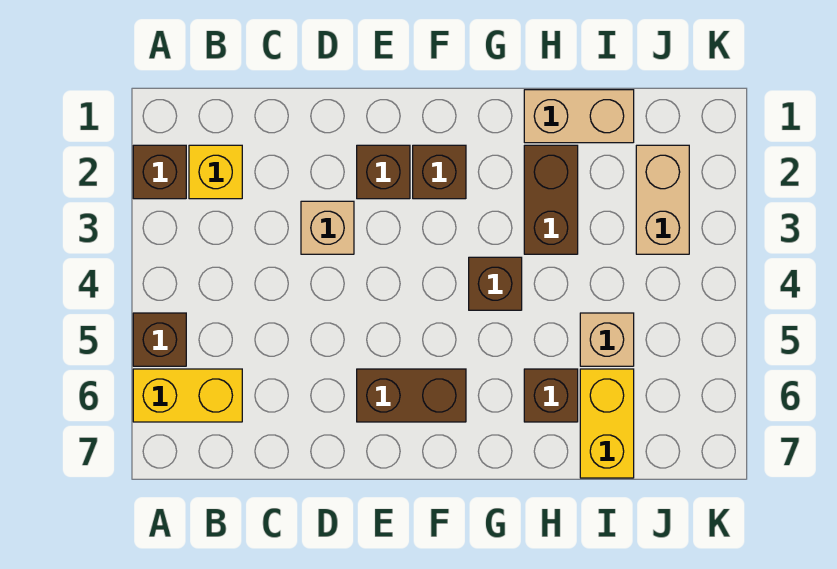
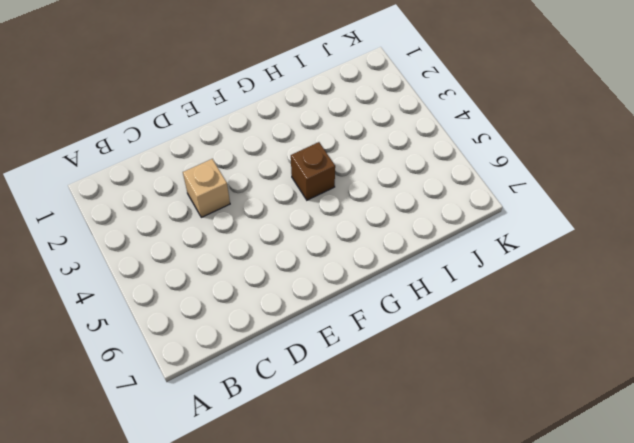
none -> brown 1x1 brick [133,145,186,199]
none -> brown 1x1 brick [133,313,186,366]
none -> yellow 1x2 brick [133,369,242,422]

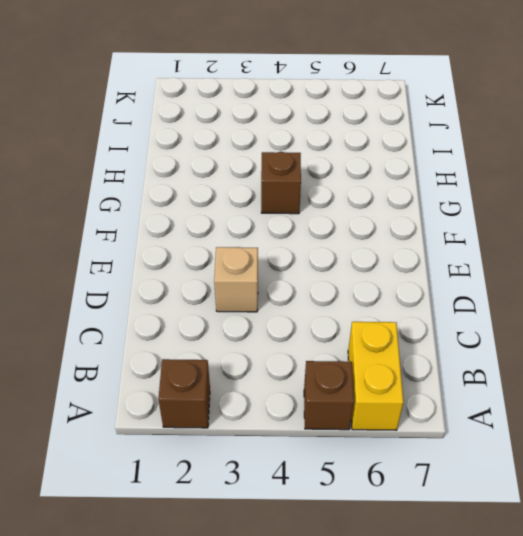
none -> yellow 1x1 brick [189,145,242,199]
none -> brown 1x1 brick [357,145,410,199]
none -> brown 1x2 brick [357,369,466,422]

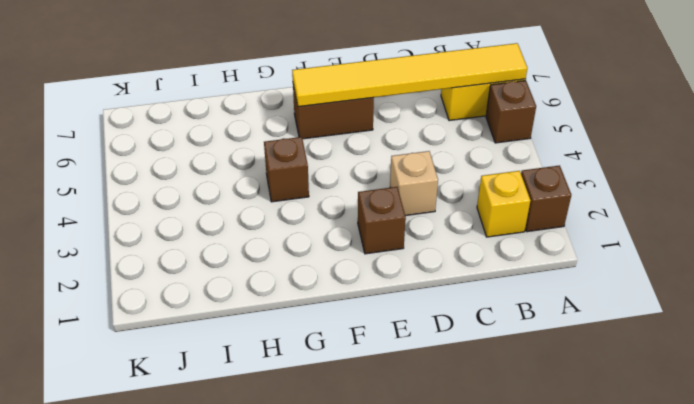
yellow 1x6 tile [292,43,527,107] -> none
none -> brown 1x1 brick [413,145,466,199]
none -> tan 1x2 brick [524,90,634,143]
none -> brown 1x2 brick [524,145,578,254]

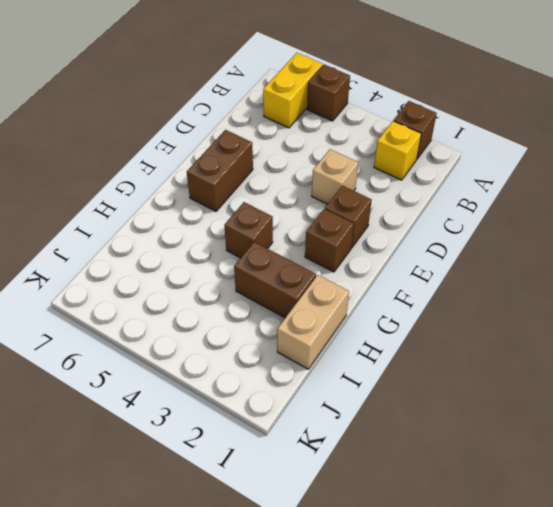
none -> brown 1x1 brick [524,369,578,422]
none -> tan 1x1 brick [580,313,634,366]
none -> yellow 1x2 brick [580,369,634,478]

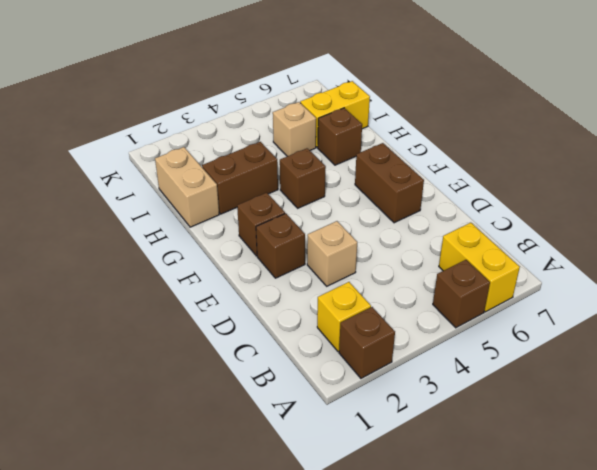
none -> tan 1x2 brick [636,145,689,254]

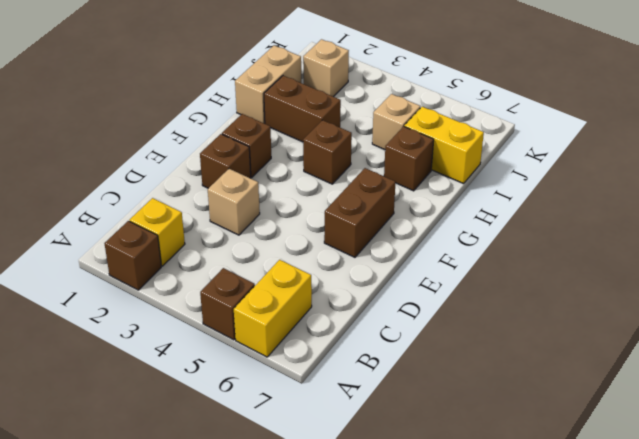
tan 1x1 brick [303,39,349,97] -> tan 1x2 brick [636,145,689,254]

